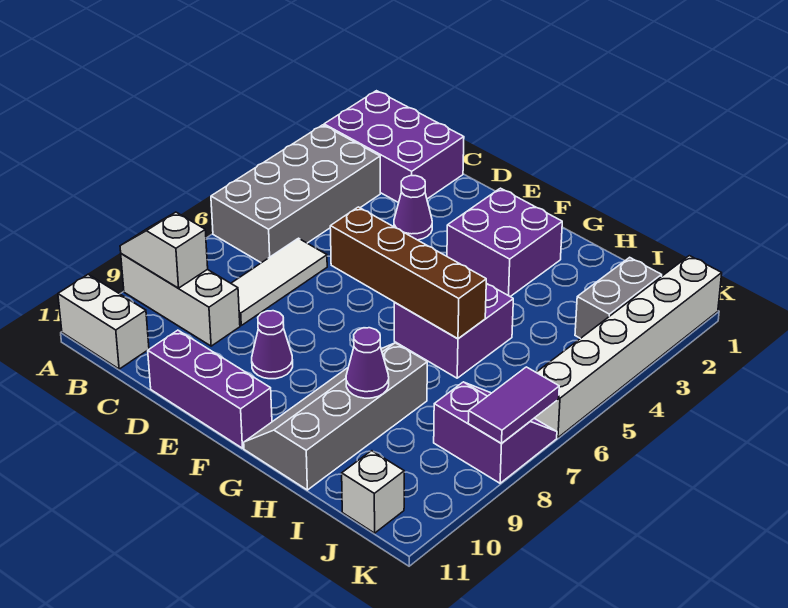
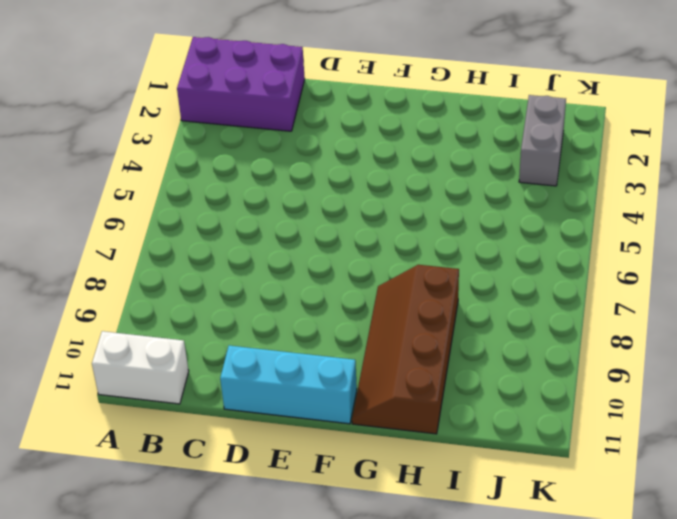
cyan 1x3 brick [220,346,357,424] -> purple 1x3 brick [148,330,272,448]
brown 2x4 slope [352,265,459,434] -> grey 2x4 slope [244,343,427,490]
none -> grey 2x4 brick [211,125,380,263]
none -> white 1x3 brick [121,254,240,346]
none -> white 1x3 tile [231,238,327,325]

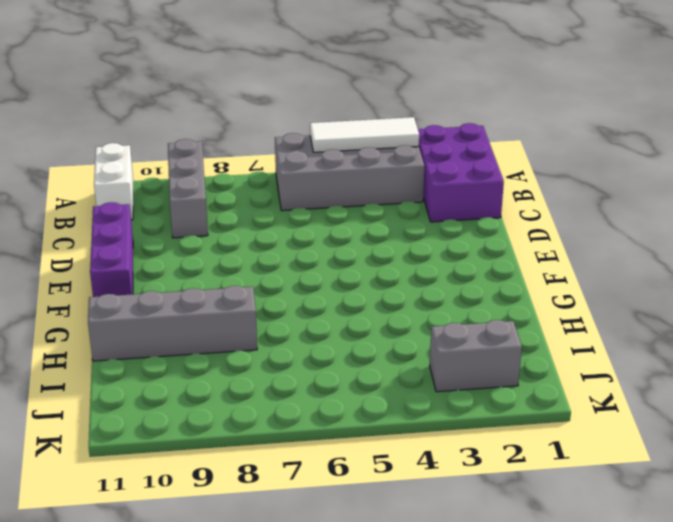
white 1x3 tile [310,117,419,152] -> white 1x3 tile moved to [231,238,327,325]
grey 1x3 brick [168,139,208,238] -> white 1x3 brick [121,254,240,346]
none -> purple 1x1 cone [394,176,432,240]
none -> purple 1x1 cone [252,311,293,379]
none -> purple 2x2 brick [447,188,562,297]

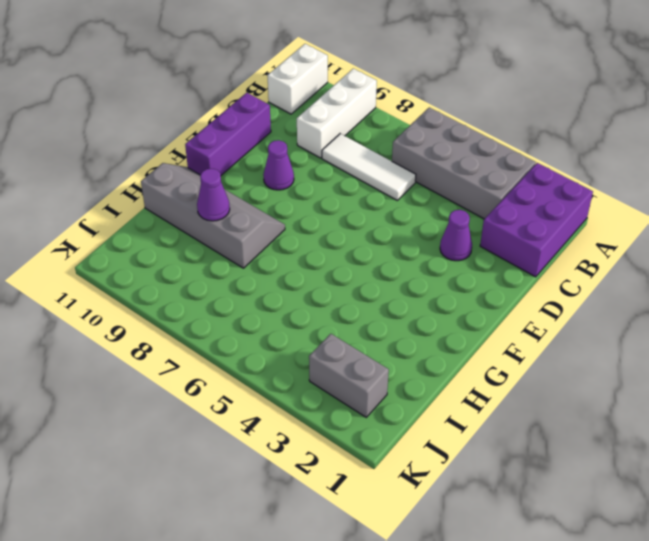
none -> purple 2x2 brick [447,188,562,297]
none -> purple 2x2 brick [394,283,513,378]
none -> purple 2x2 slope [434,382,557,483]

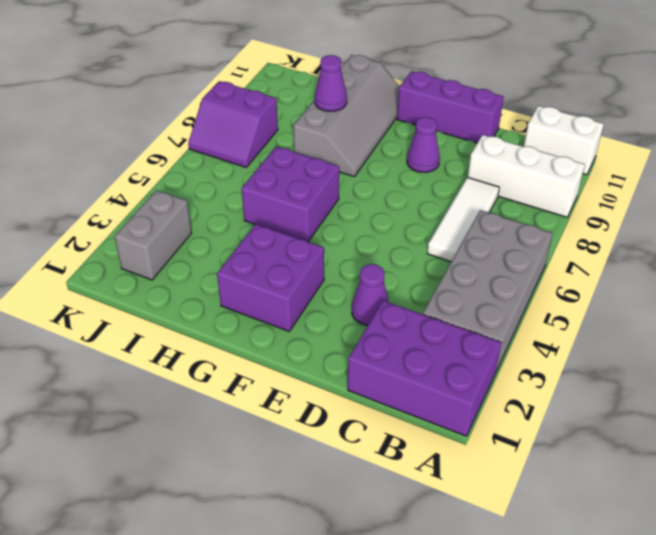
none -> white 1x1 brick [342,451,404,533]
none -> white 1x6 brick [535,256,722,438]
none -> white 1x2 slope [120,212,208,288]

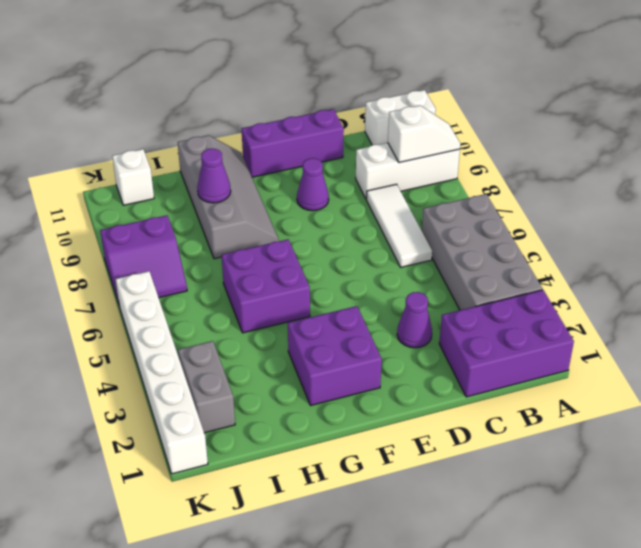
none -> brown 1x4 brick [330,207,486,339]
none -> purple 1x2 tile [468,367,559,444]

